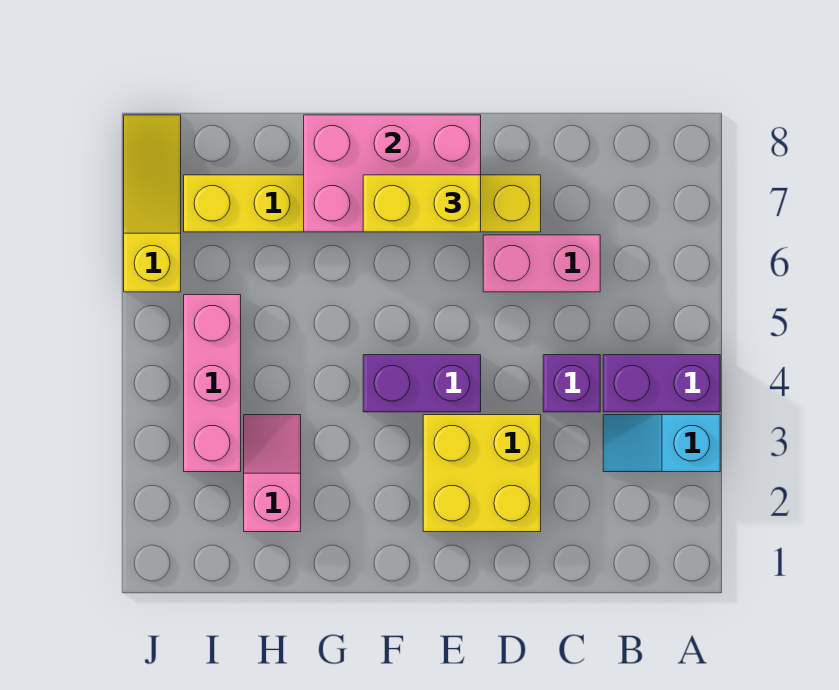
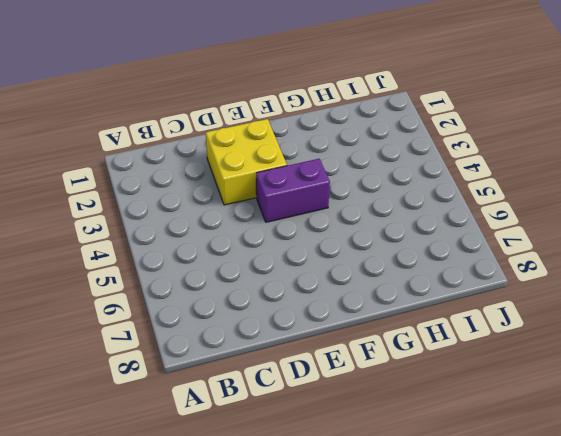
none -> cyan 1x2 slope [603,415,720,472]
none -> purple 1x2 brick [603,355,720,412]
none -> purple 1x1 brick [543,355,600,412]

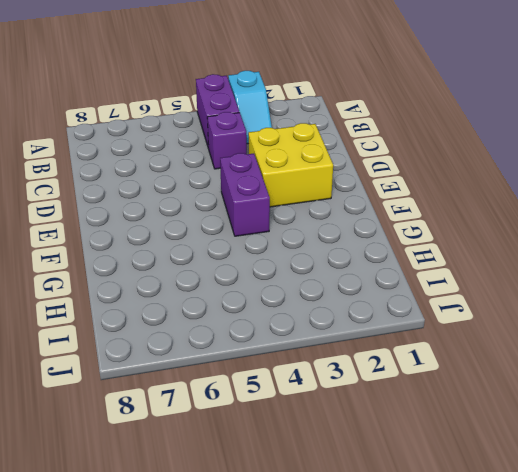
none -> pink 1x2 brick [483,235,600,292]
none -> yellow 1x6 brick [184,175,541,232]
none -> pink 1x2 slope [244,415,301,532]

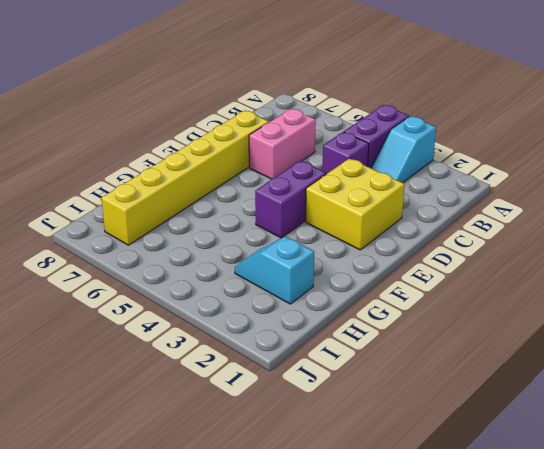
cyan 1x2 slope [235,237,314,304] -> pink 1x2 slope [244,415,301,532]
none -> pink 1x3 brick [184,295,241,472]
none -> yellow 1x3 slope [124,115,181,292]
none -> pink 2x3 brick [304,115,481,232]

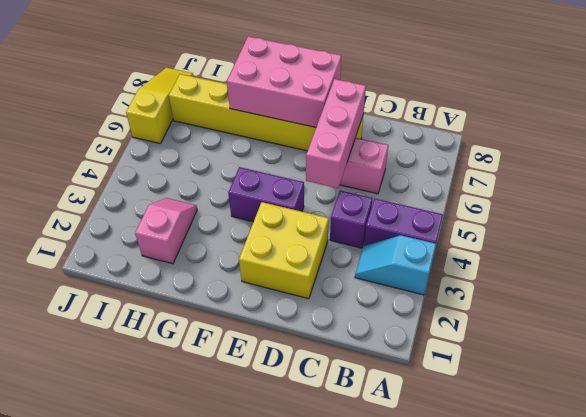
pink 1x3 brick [306,79,366,188] -> pink 1x3 brick moved to [184,295,241,472]
none -> yellow 1x2 brick [363,175,481,232]

